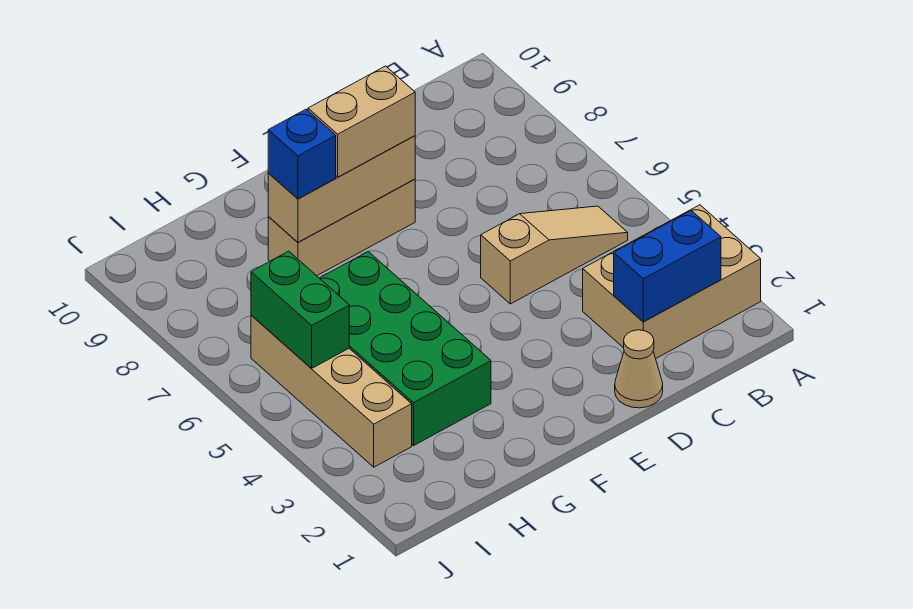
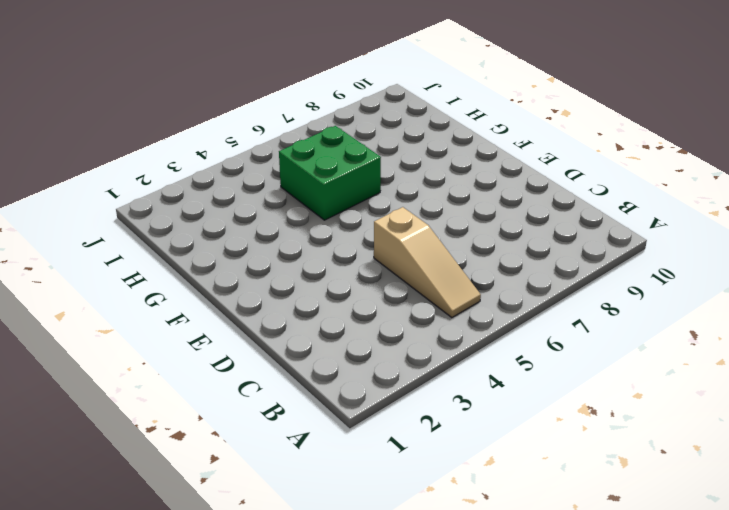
green 2x2 brick [279,126,381,220] -> green 2x4 brick [320,252,491,446]
none -> tan 2x3 brick [583,205,761,358]
none -> tan 1x1 cone [615,330,663,408]

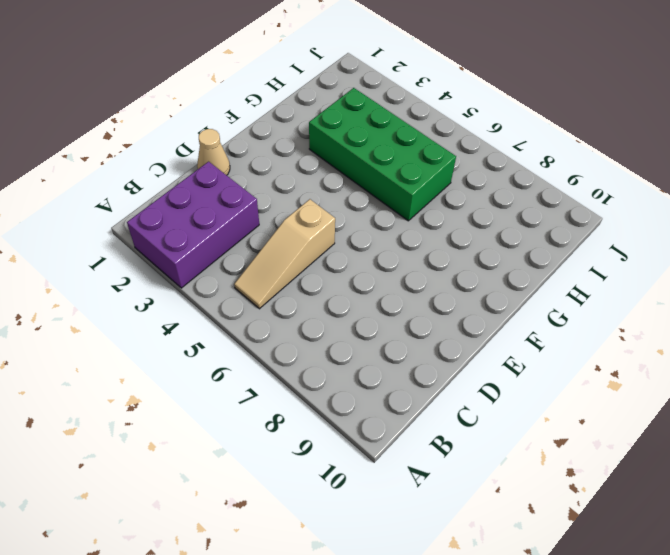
purple 2x3 brick [127,162,259,288] -> tan 2x3 brick [583,205,761,358]
none -> tan 1x3 brick [268,179,415,276]
none -> tan 1x4 brick [251,315,412,467]

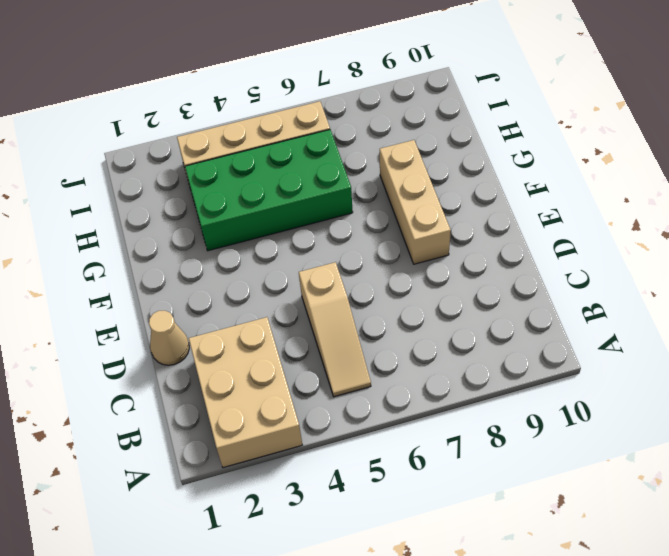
none -> blue 1x2 brick [614,211,721,322]
none -> tan 1x3 brick [268,136,415,242]

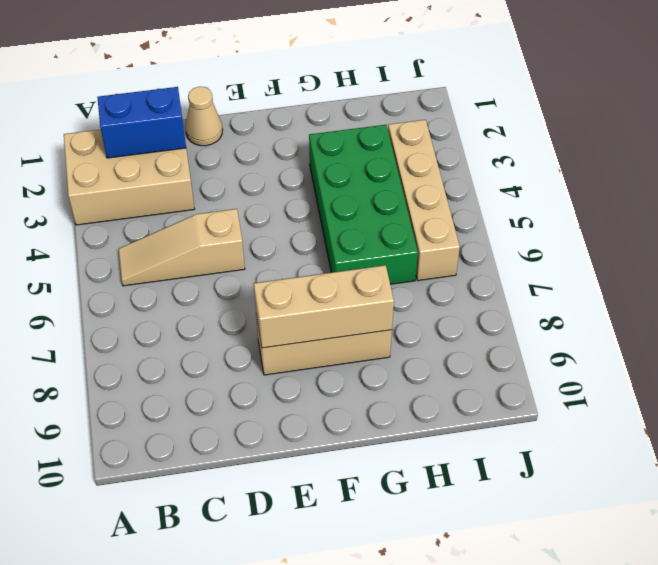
none -> green 1x2 brick [251,251,349,369]
none -> tan 1x2 brick [308,66,415,177]

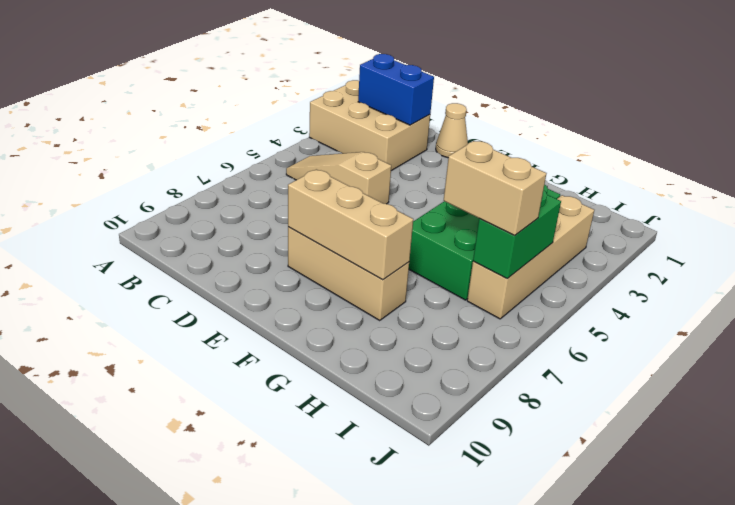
tan 1x2 brick [444,141,547,235] -> tan 1x2 brick moved to [308,66,415,177]
none -> blue 1x1 brick [268,109,336,199]

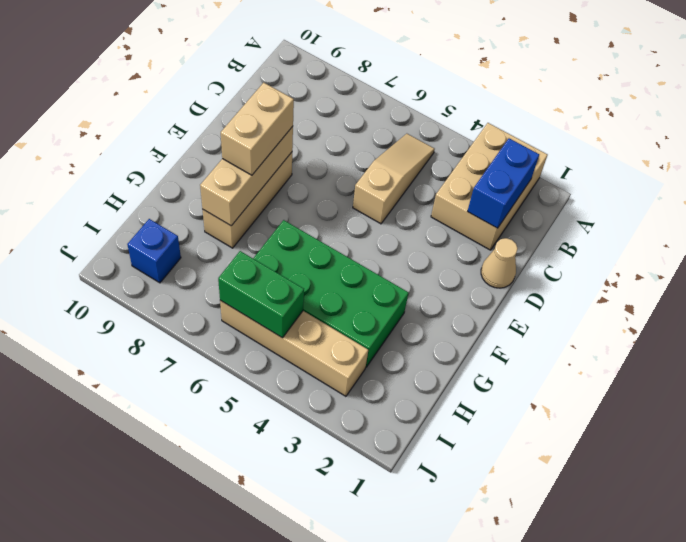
blue 1x1 brick [127,219,181,283] -> blue 1x1 brick moved to [268,109,336,199]

